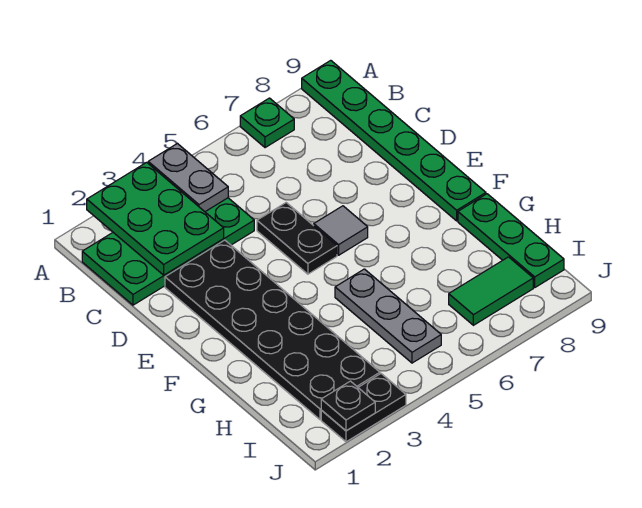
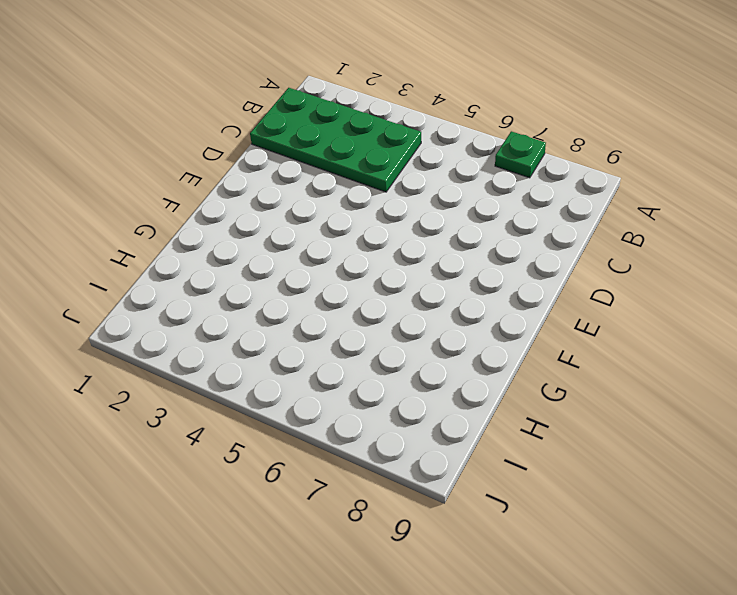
none -> green 1x6 plate [302,60,486,221]
none -> black 2x6 plate [165,240,380,420]
none -> black 1x2 plate [257,203,337,274]

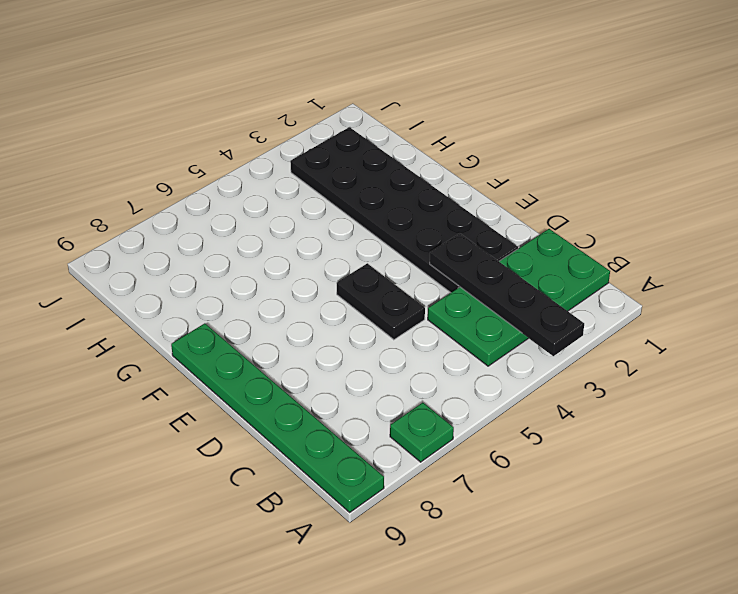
black 1x4 plate [430,233,584,356] -> green 2x3 plate [87,162,224,275]
none -> grey 1x1 tile [314,206,368,255]
none -> grey 1x3 plate [335,269,441,363]
none -> green 1x3 plate [458,194,564,287]

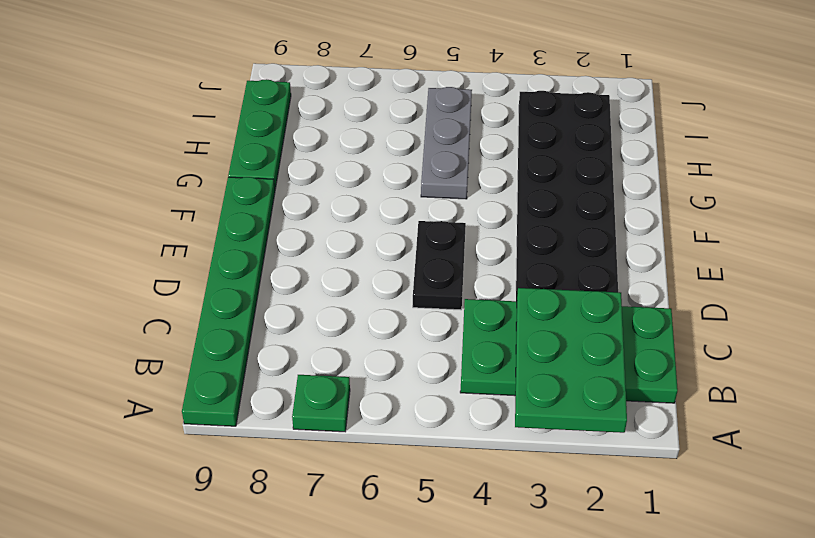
none -> grey 1x1 tile [314,206,368,255]
none -> green 1x2 tile [449,257,533,325]
none -> black 1x2 plate [321,374,406,442]

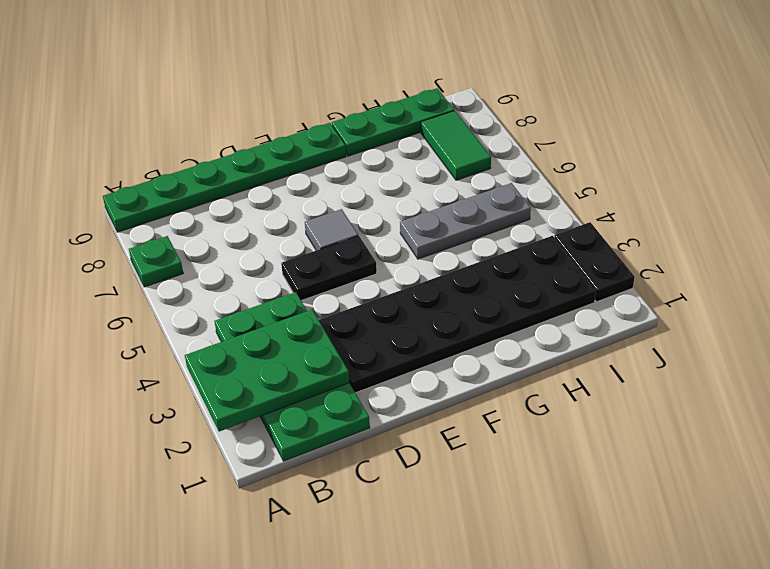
none -> grey 1x2 plate [148,144,228,212]
none -> black 1x1 plate [321,381,375,431]

